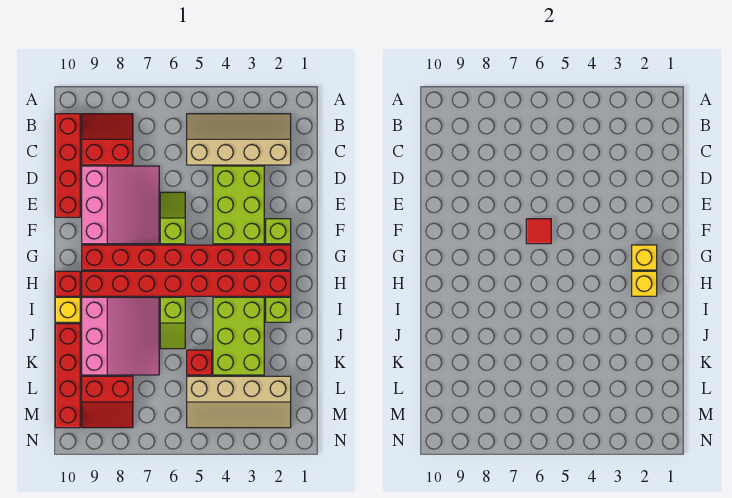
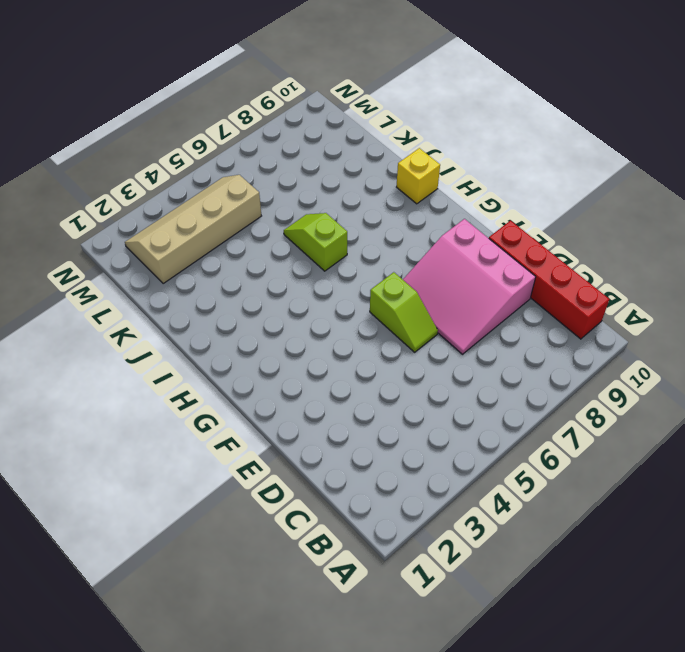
none -> tan 2x4 slope [187,114,291,165]
none -> red 2x2 slope [82,114,133,165]
none -> lime 2x3 brick [213,166,264,244]

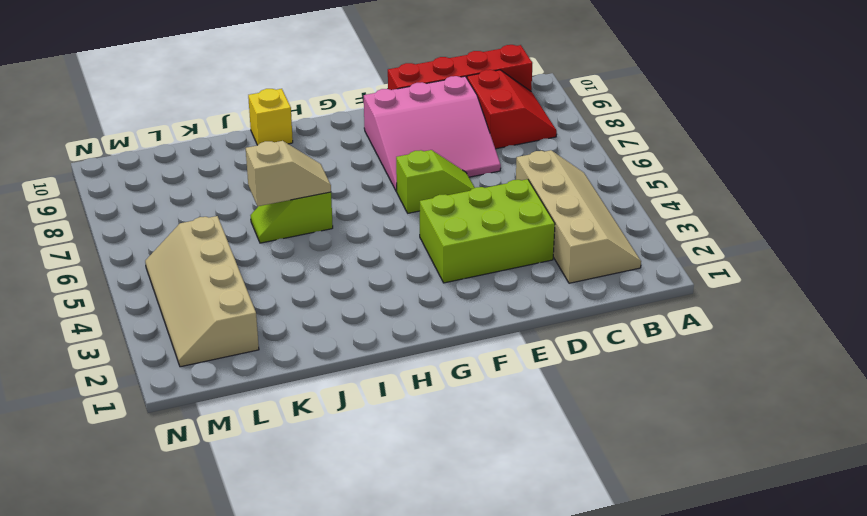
tan 1x2 slope [246,141,331,206] -> none
none -> lime 1x1 brick [266,219,291,244]
none -> red 1x8 brick [82,245,291,270]
none -> red 1x8 brick [82,271,291,296]

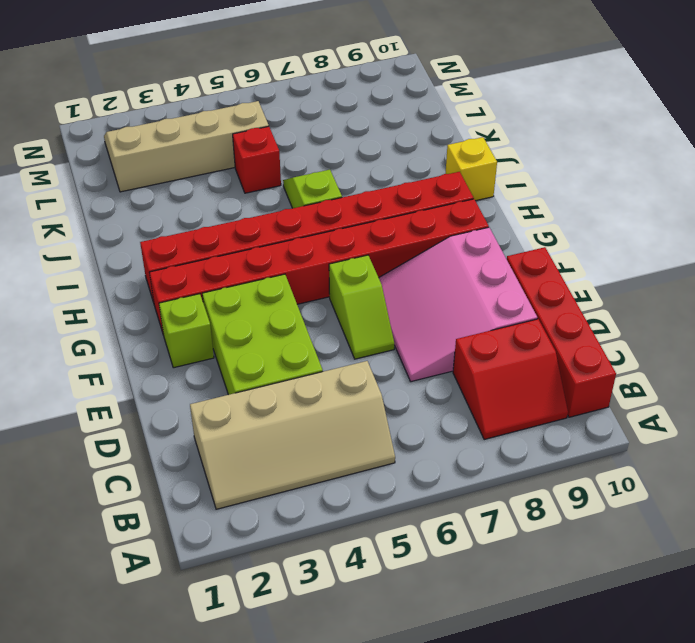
none -> red 1x1 brick [55,271,80,296]
none -> lime 1x1 brick [266,297,291,322]
none -> lime 2x3 brick [213,297,264,375]

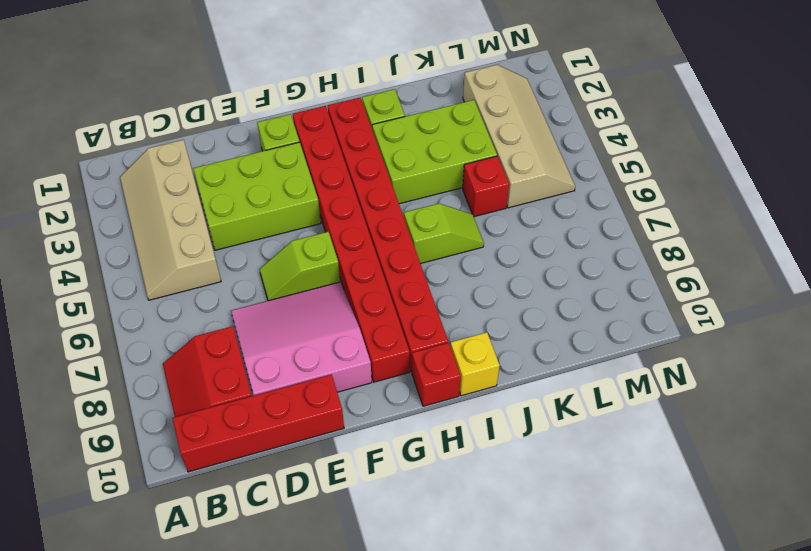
none -> pink 3x3 slope [82,297,159,375]
none -> red 1x4 brick [55,324,80,428]
none -> red 2x2 slope [82,376,133,428]

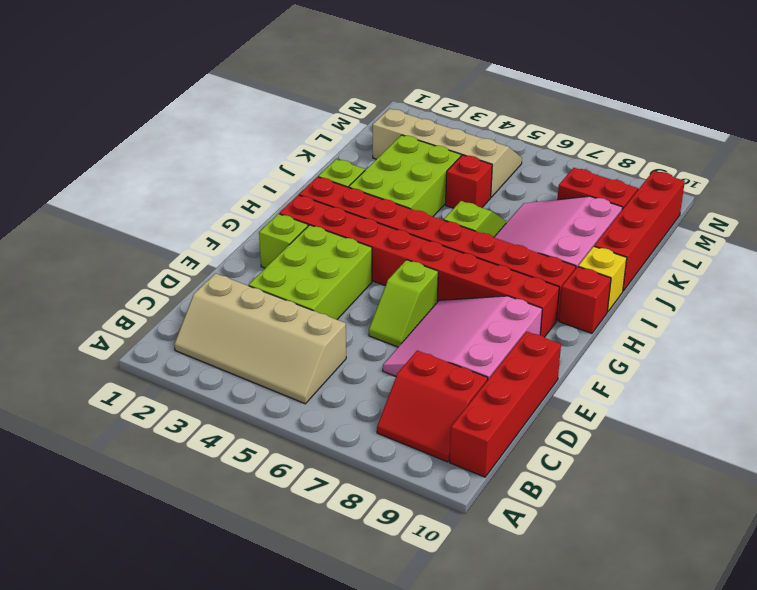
none -> red 1x1 tile [526,219,551,244]
none -> yellow 1x1 brick [632,245,657,270]
none -> yellow 1x1 brick [632,271,657,296]

